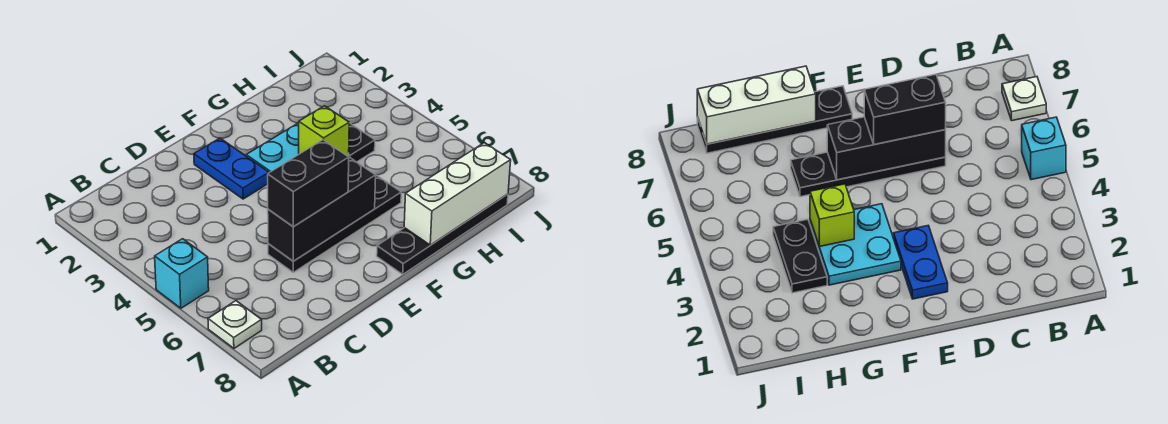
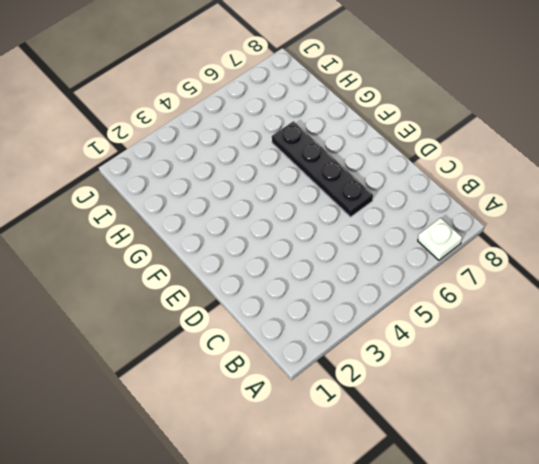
none -> cyan 1x1 brick [155,239,209,308]
none -> blue 1x2 plate [194,138,269,199]

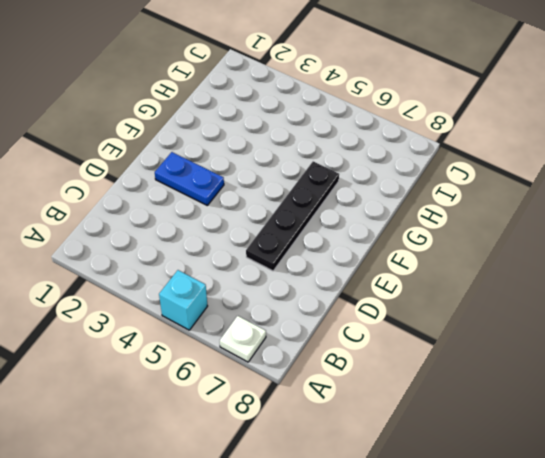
none -> cyan 2x2 plate [246,123,299,173]
none -> black 1x4 plate [377,194,508,274]

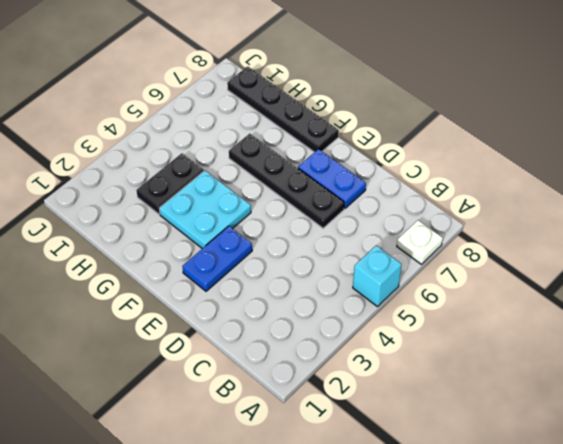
blue 1x2 plate [298,149,366,208] -> none
none -> black 1x3 brick [268,158,376,261]
none -> lime 1x1 brick [299,106,349,156]

